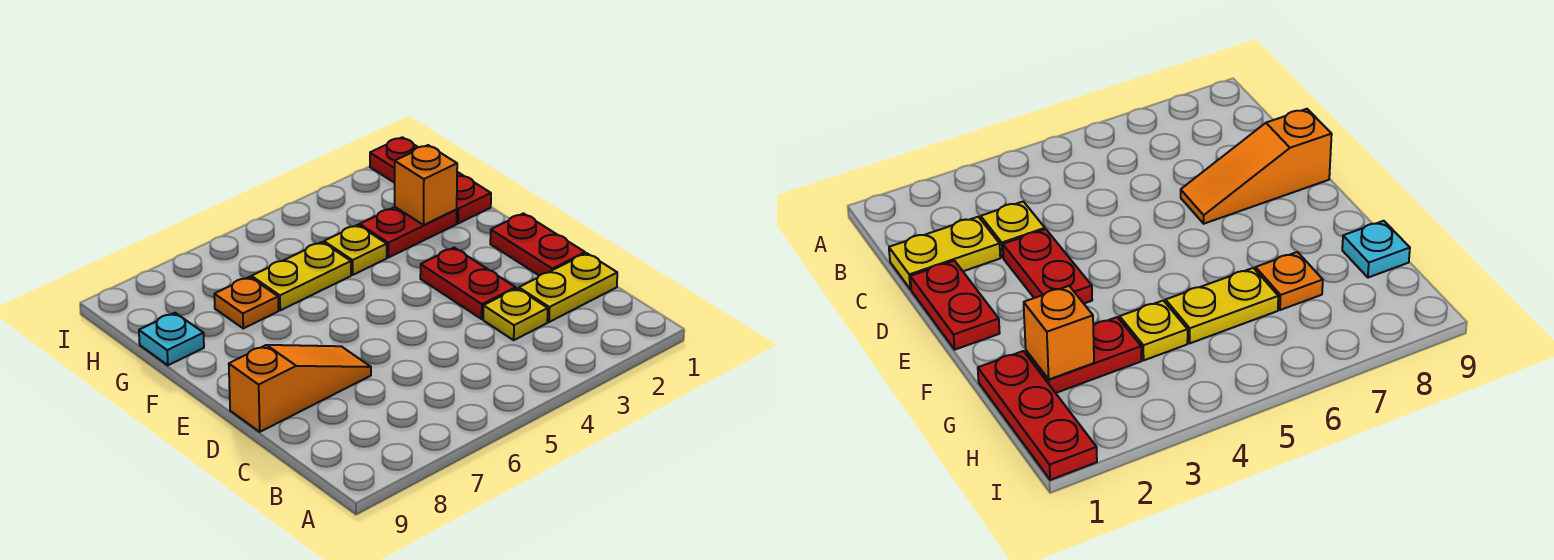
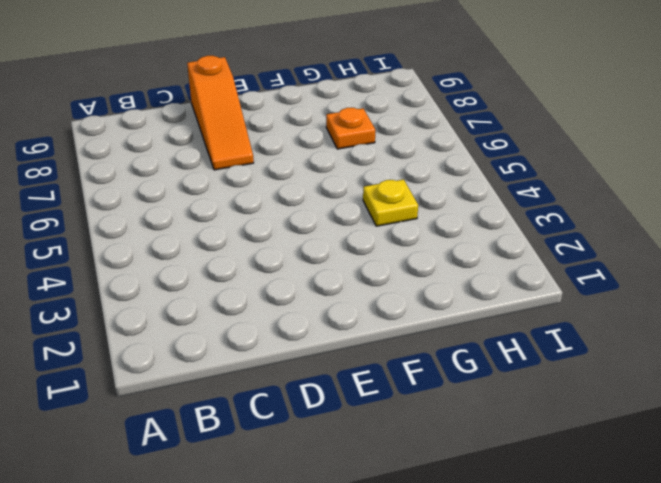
none -> yellow 1x2 plate [519,253,617,322]
none -> yellow 1x1 plate [483,288,548,340]
none -> red 1x2 plate [490,213,585,276]

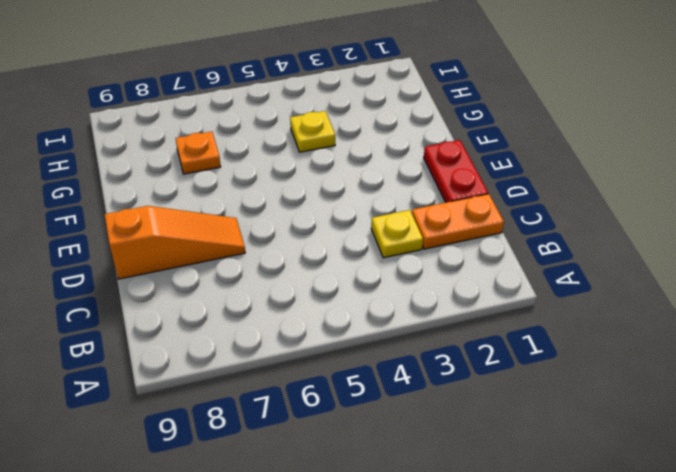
orange 1x2 plate [412,194,504,249] -> yellow 1x2 plate [519,253,617,322]
none -> red 1x2 plate [420,248,516,319]
none -> red 1x3 plate [370,137,491,224]
none -> red 1x2 plate [360,207,457,258]

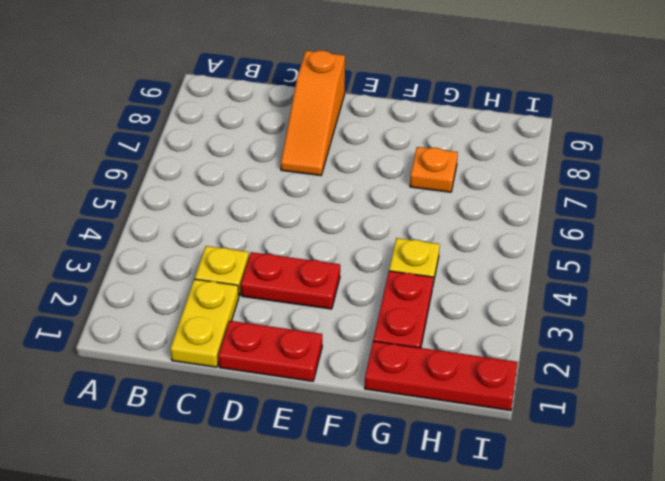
none -> yellow 1x2 plate [251,242,351,310]
none -> cyan 1x1 plate [139,313,204,365]
none -> orange 1x1 brick [395,145,457,225]

